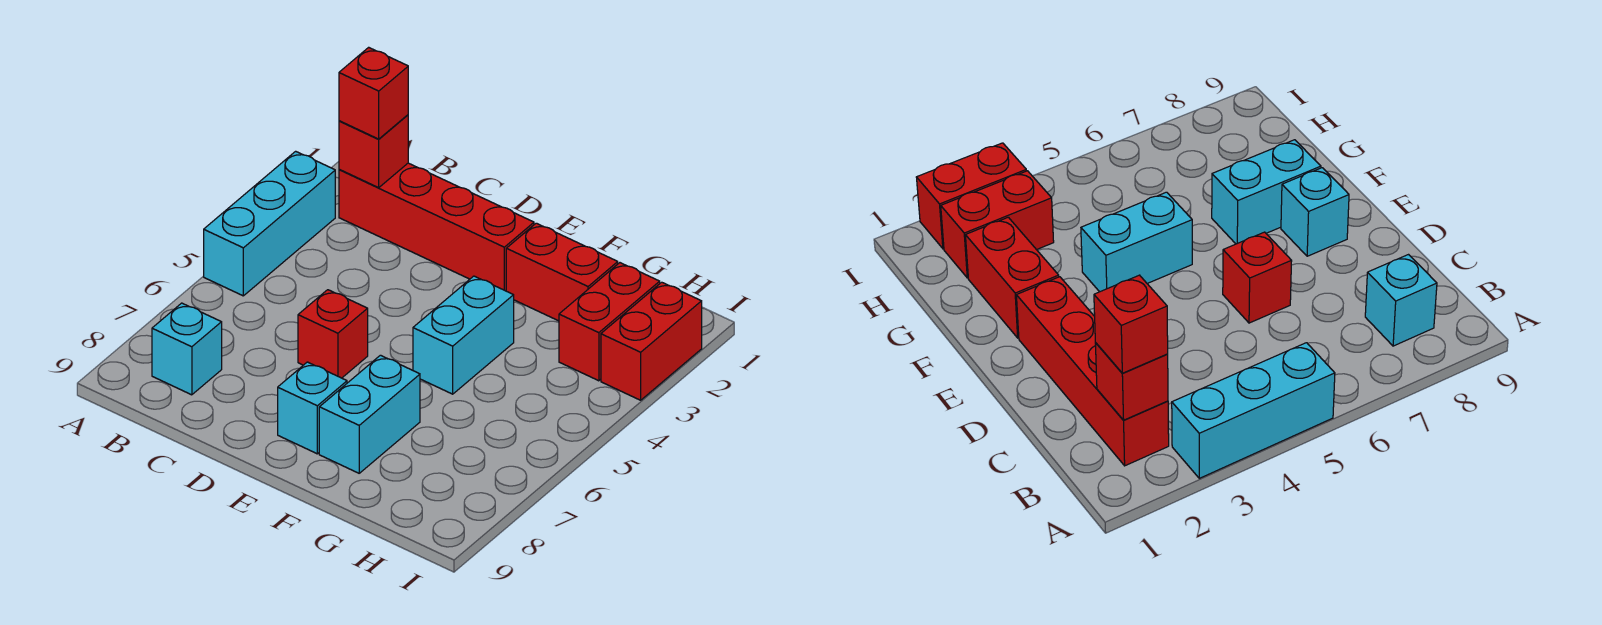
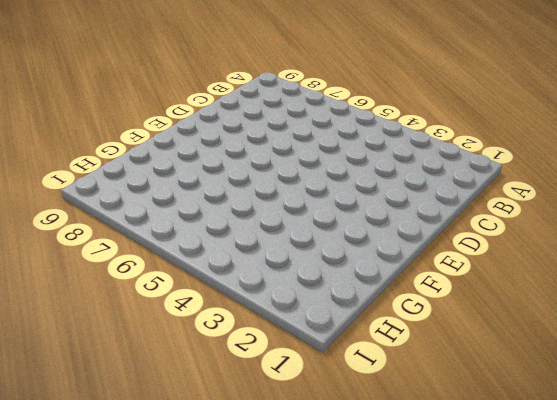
none -> cyan 1x3 brick [204,151,335,296]
none -> red 1x4 brick [339,163,534,291]
none -> cyan 1x1 brick [152,303,222,395]

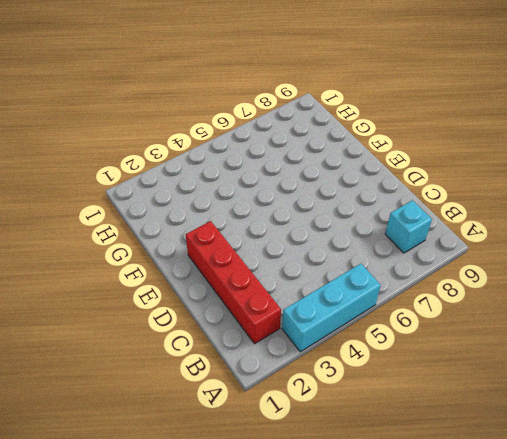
none -> red 1x1 brick [298,290,368,378]
none -> cyan 1x1 brick [278,362,347,454]
none -> red 1x2 brick [506,223,618,321]

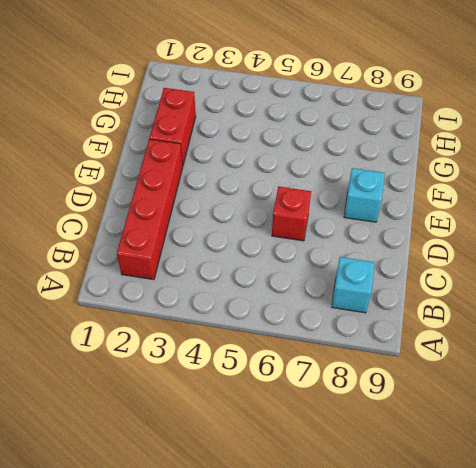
none -> cyan 1x3 brick [204,151,335,296]
none -> cyan 1x2 brick [413,276,514,394]
none -> cyan 1x2 brick [319,355,420,473]

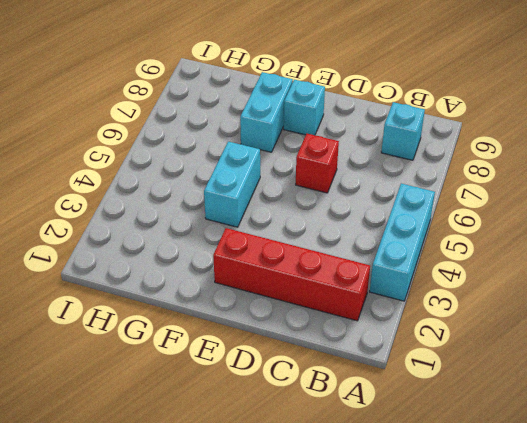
none -> red 1x2 brick [506,223,618,321]
none -> red 1x2 brick [559,263,660,381]
none -> red 1x2 brick [601,282,702,400]

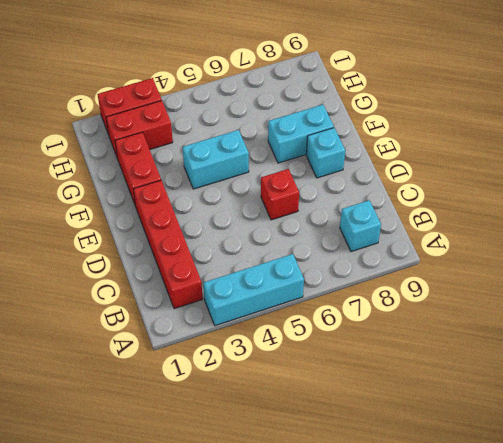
none -> red 1x1 brick [339,115,408,188]
none -> red 1x1 brick [339,47,408,139]

